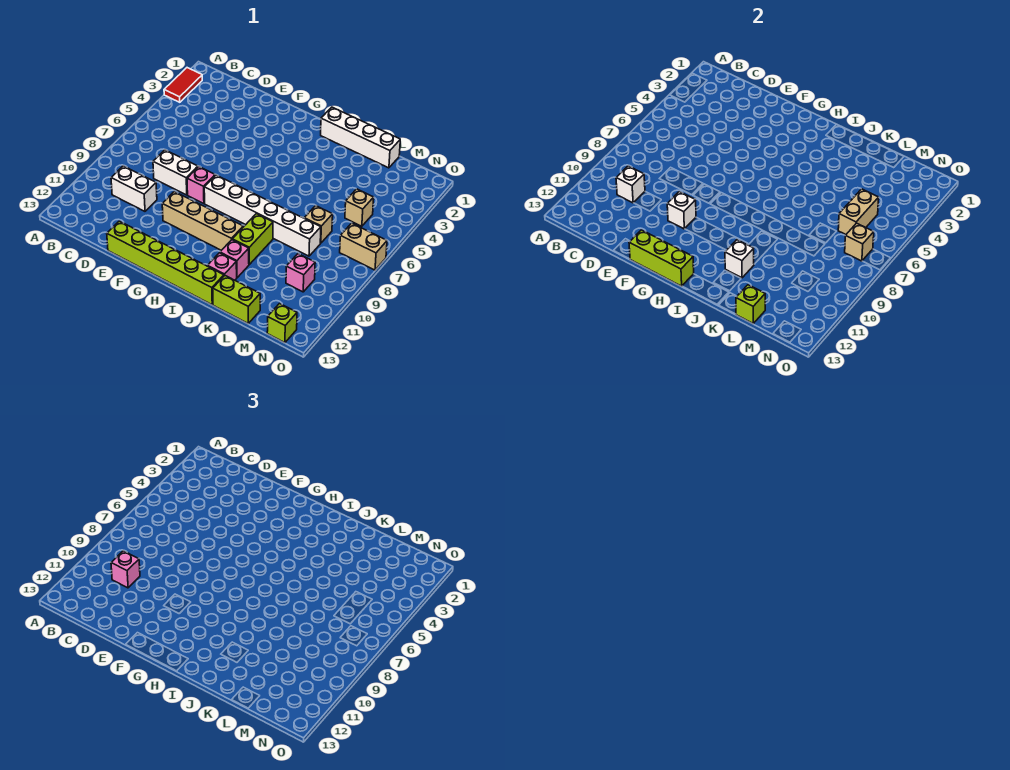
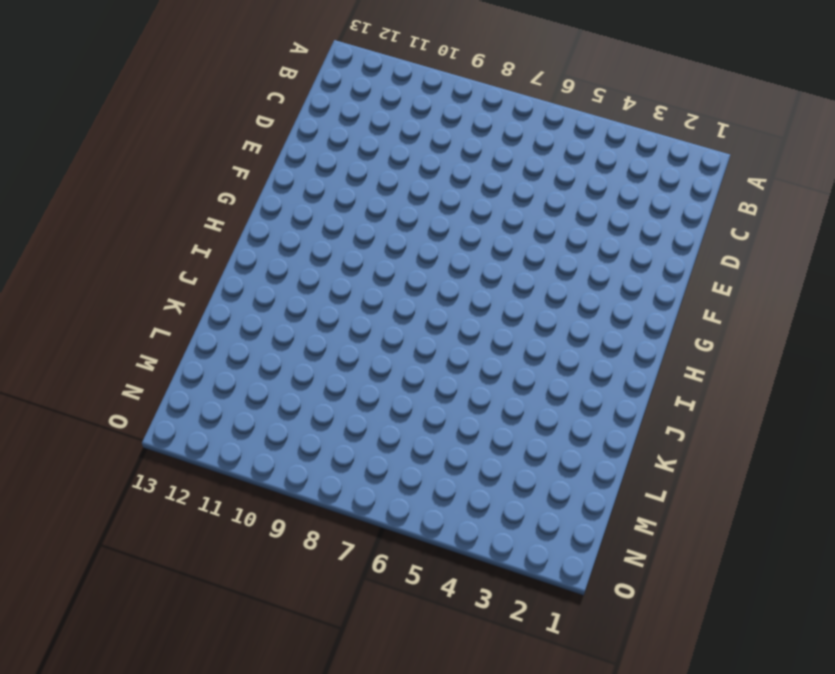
none -> red 1x2 tile [164,68,202,102]
none -> white 1x2 brick [111,166,157,211]
none -> white 1x2 brick [153,150,198,195]

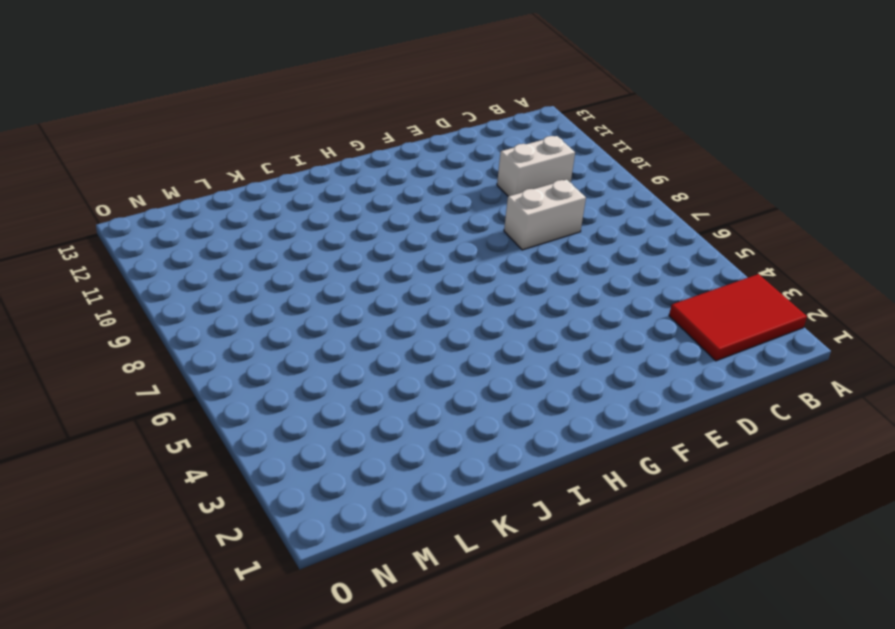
red 2x3 tile [669,274,807,361] -> red 1x2 tile [164,68,202,102]
none -> lime 1x6 brick [107,221,224,305]
none -> pink 1x1 brick [187,167,215,204]
none -> tan 1x4 brick [162,192,243,250]

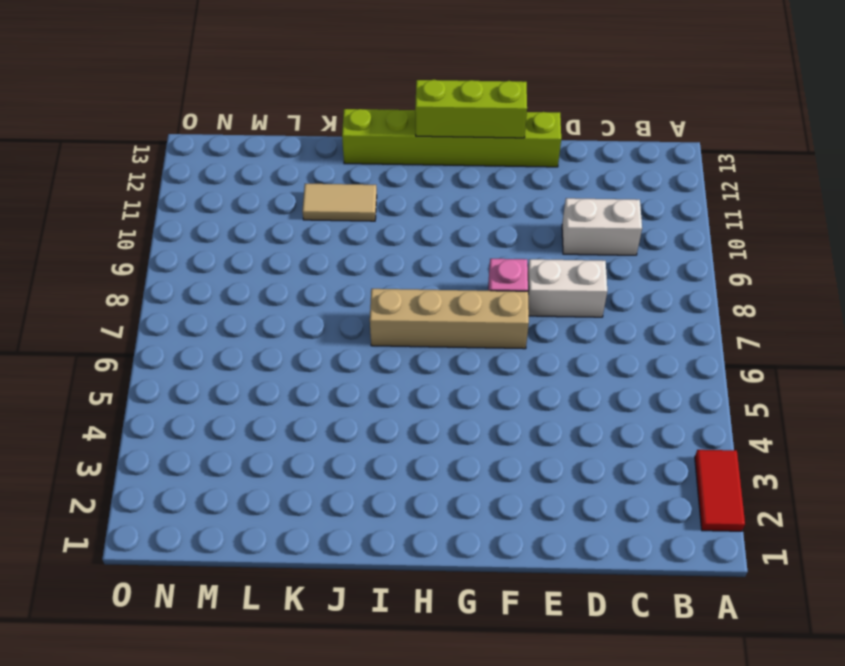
tan 1x4 brick [370,289,529,349] -> tan 1x4 brick moved to [162,192,243,250]
tan 1x2 tile [302,184,377,221] -> pink 1x1 brick [220,240,249,278]
none -> white 1x6 brick [204,175,321,256]
none -> white 1x4 brick [321,107,400,168]
none -> lime 1x2 brick [232,214,273,264]

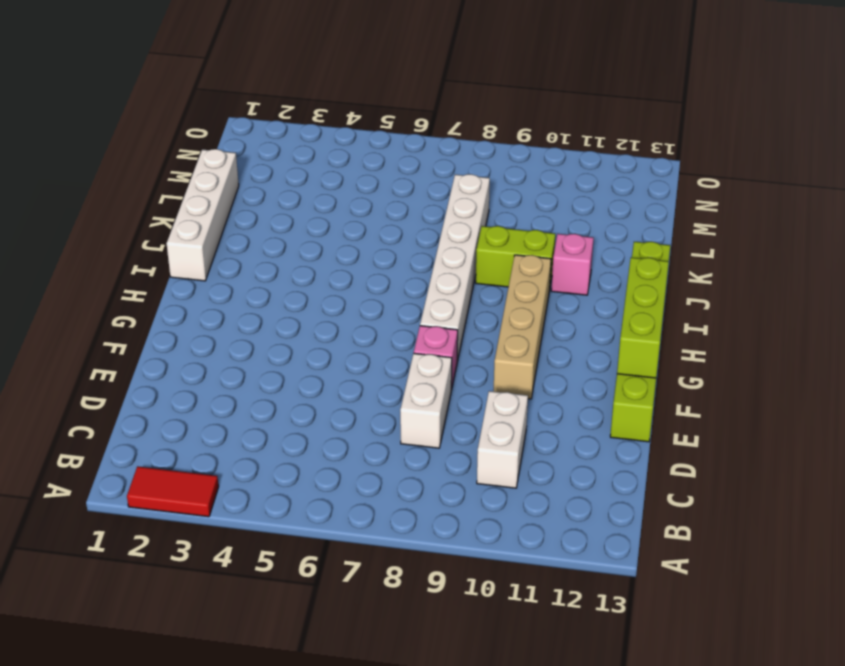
none -> pink 1x1 brick [208,253,237,280]
none -> lime 1x2 brick [213,276,260,323]
none -> tan 1x1 brick [304,206,333,243]

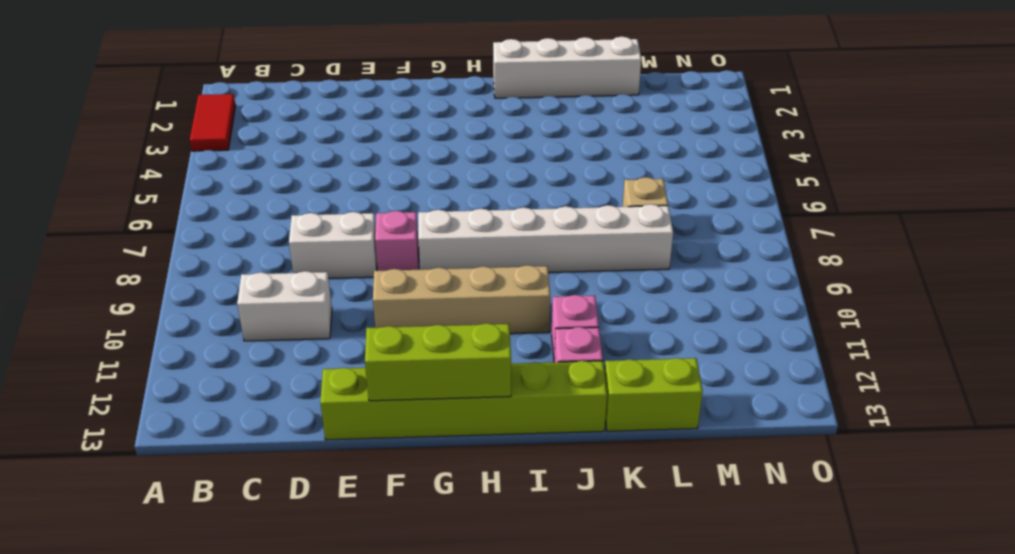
none -> lime 1x2 brick [232,214,273,264]
none -> tan 1x1 brick [345,189,374,226]
none -> pink 1x1 brick [286,254,315,292]

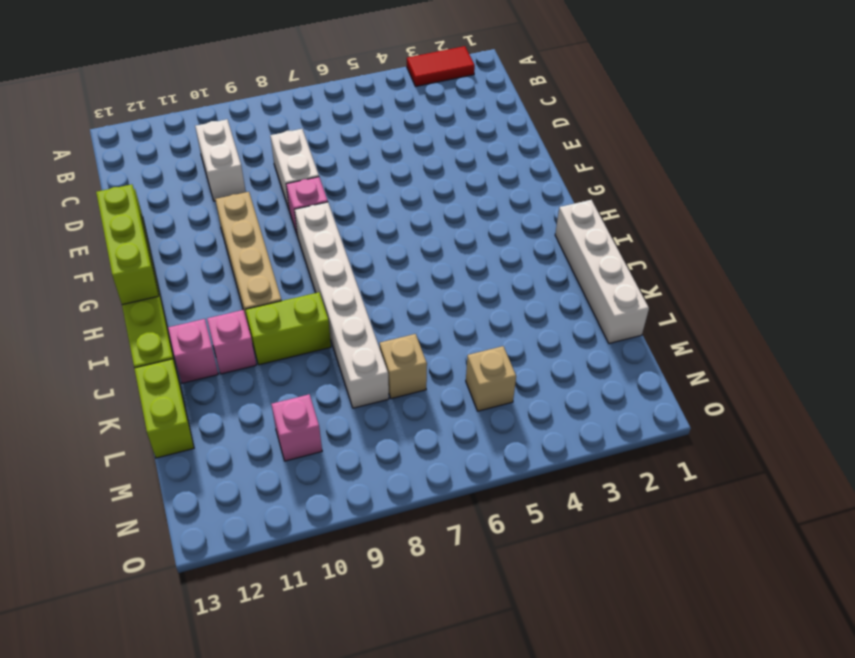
none -> tan 1x2 brick [340,223,387,270]
none -> lime 1x1 brick [267,303,297,343]
none -> white 1x1 brick [616,166,645,203]

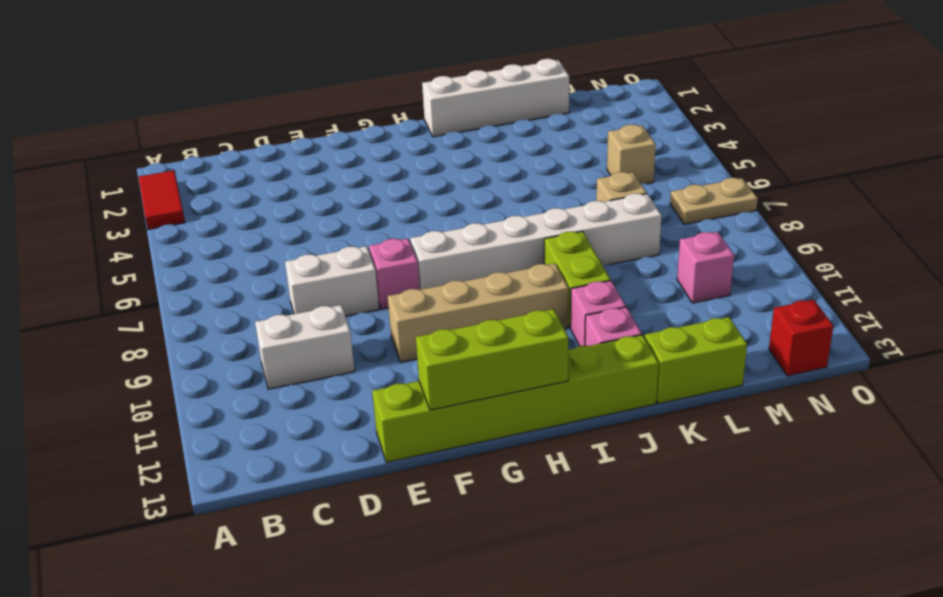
tan 1x2 plate [670,178,758,224] -> tan 1x2 brick [340,223,387,270]
red 1x1 brick [769,300,833,376] -> lime 1x1 brick [267,303,297,343]
none -> white 1x1 brick [616,166,645,203]
none -> white 1x1 brick [667,192,696,229]
none -> white 1x1 brick [725,240,754,278]

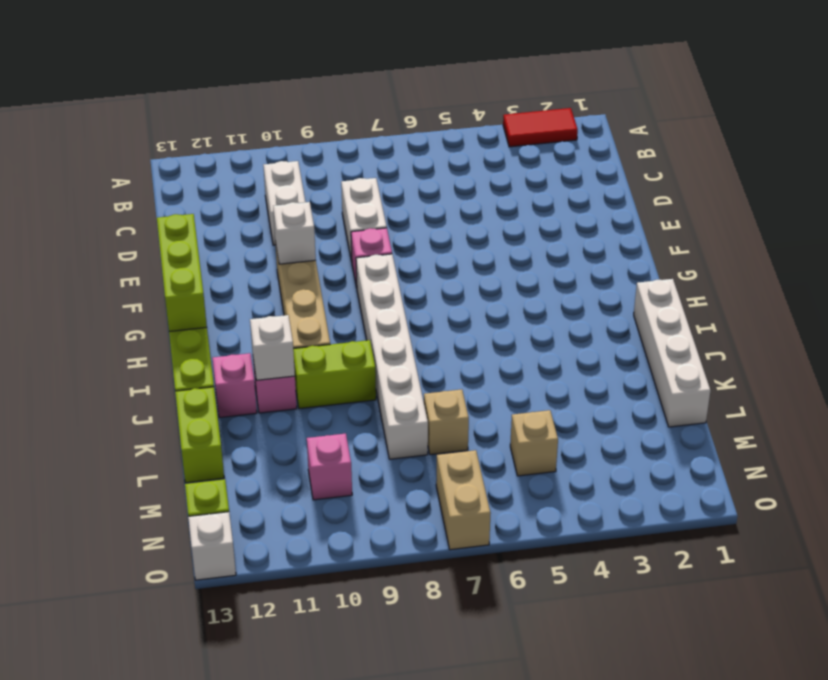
white 1x1 brick [188,512,236,580] -> white 1x1 brick moved to [616,166,645,203]
none -> lime 1x1 brick [736,285,765,323]
none -> tan 1x2 brick [838,189,879,234]
none -> tan 1x1 brick [845,223,874,261]

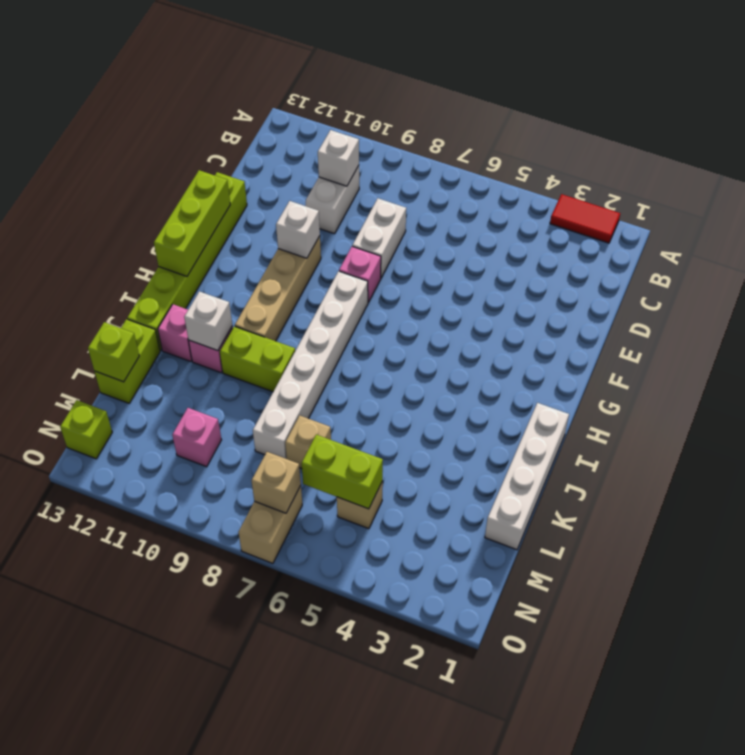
lime 1x2 brick [302,435,383,509] -> tan 1x2 brick [838,189,879,234]
none -> pink 1x1 brick [111,551,140,588]

